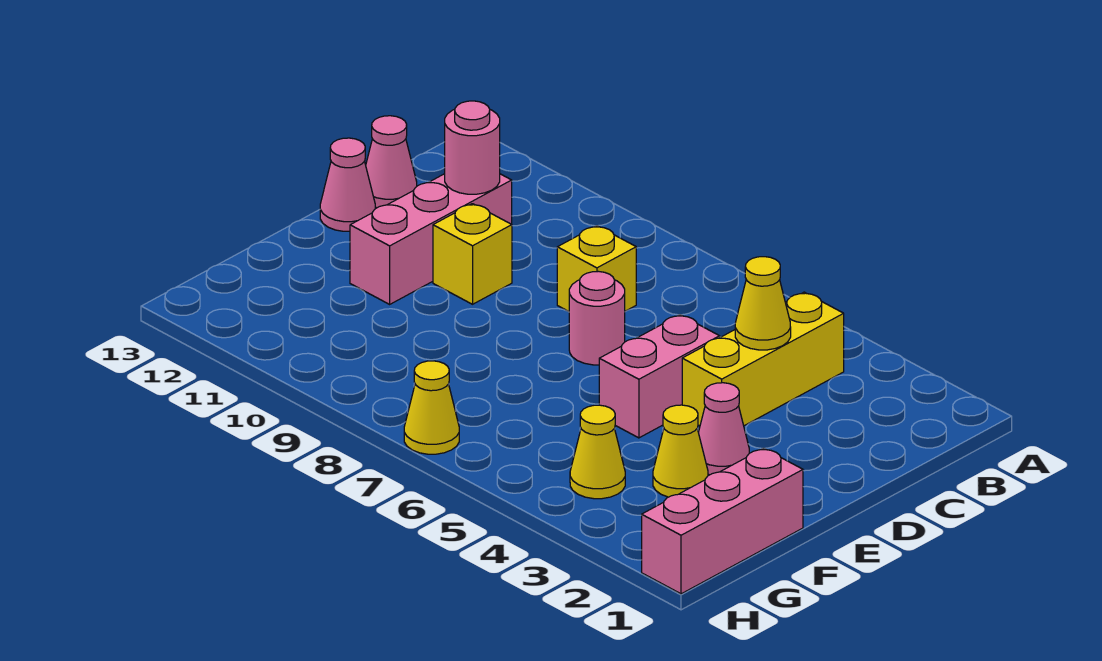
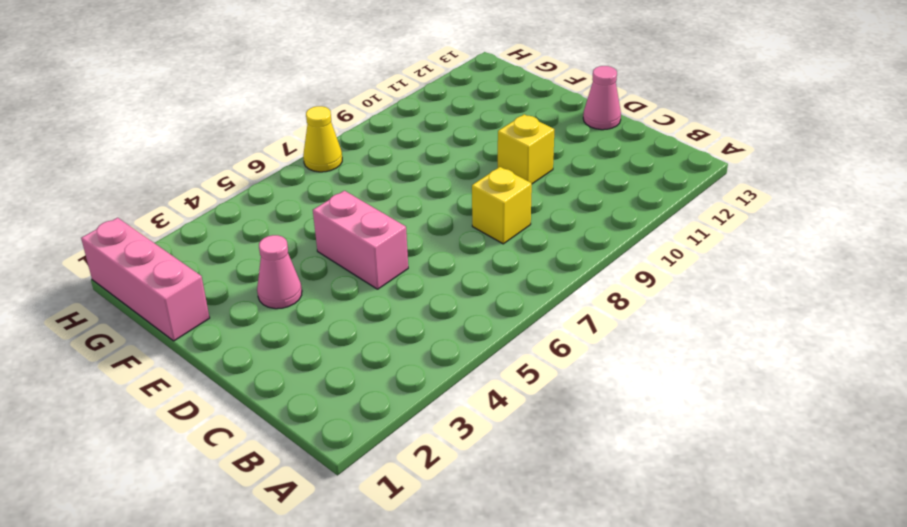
none -> yellow 1x3 brick [682,292,844,426]
none -> pink 1x3 brick [350,174,512,304]
none -> pink 1x1 cone [366,116,417,208]

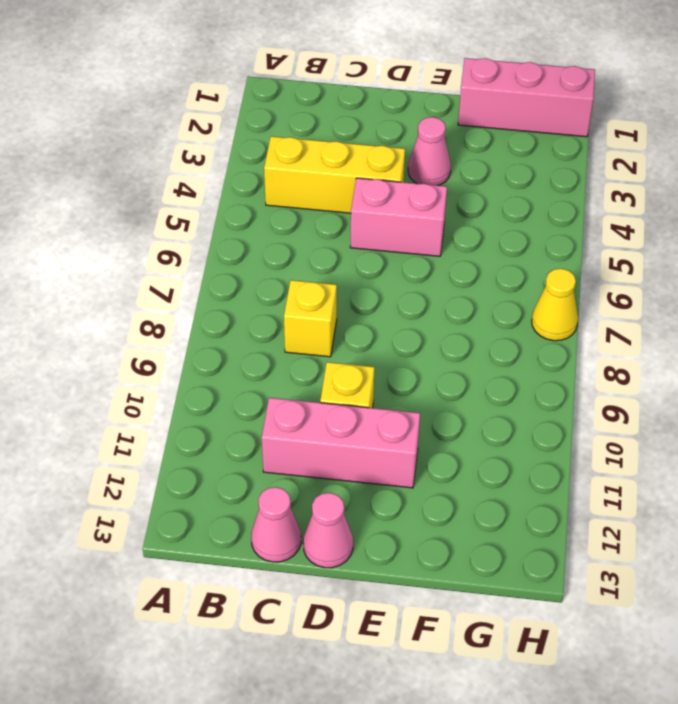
none -> pink 1x1 round brick [569,271,625,365]
none -> yellow 1x1 cone [653,405,708,497]
none -> yellow 1x1 cone [570,405,625,499]

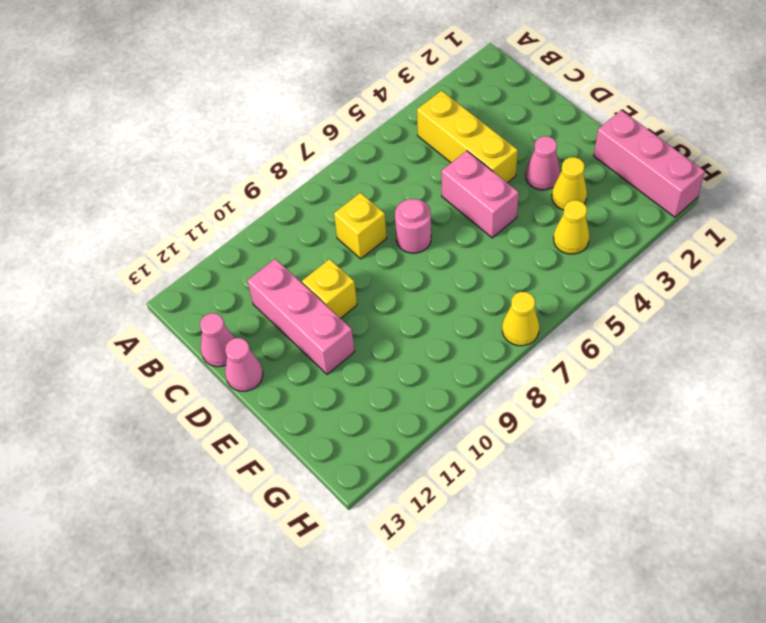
none -> yellow 1x1 cone [735,257,791,350]
none -> pink 1x1 round brick [445,101,500,194]

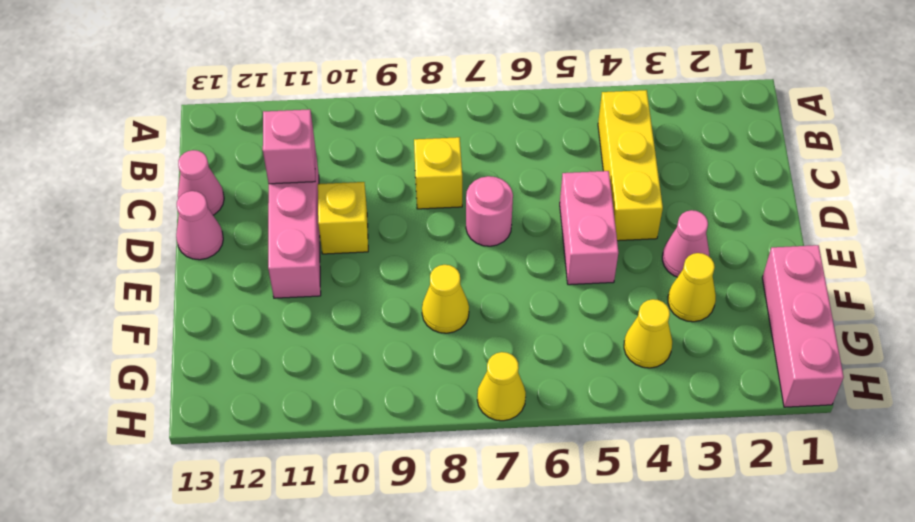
pink 1x1 brick [263,109,315,184] -> pink 1x1 round brick [445,101,500,194]
yellow 1x1 cone [422,265,469,333] -> yellow 1x1 cone moved to [735,257,791,350]

